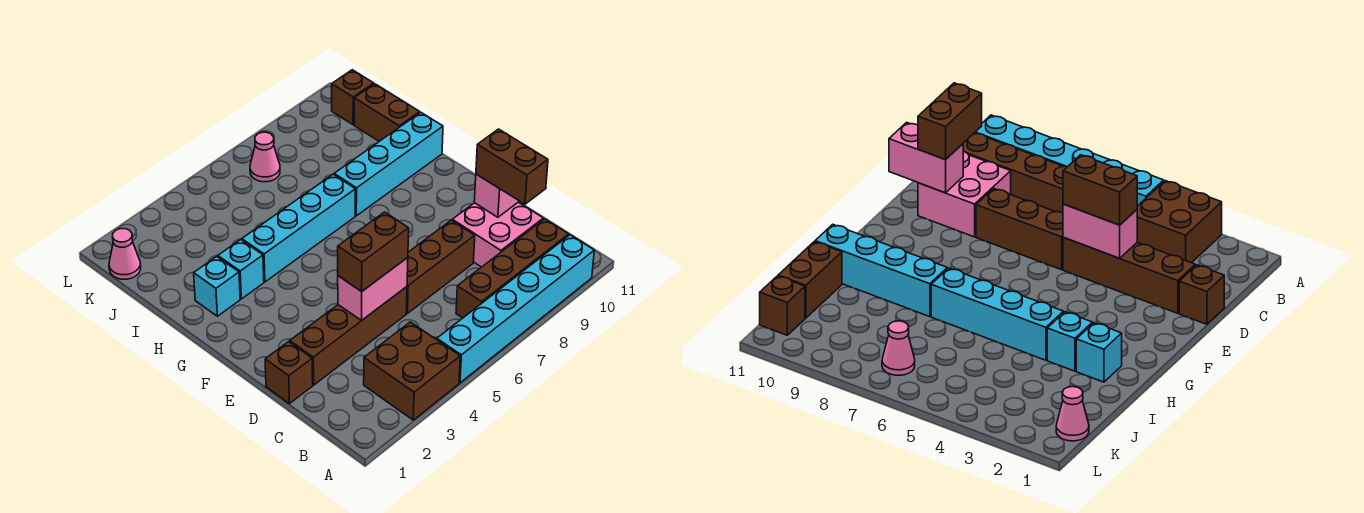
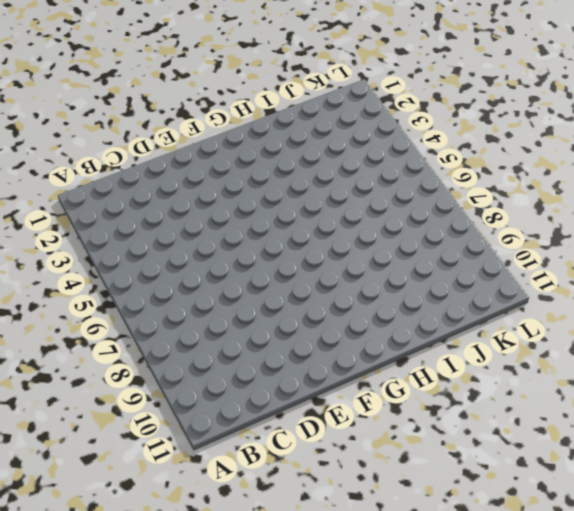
none -> brown 2x2 brick [364,322,460,420]
none -> cyan 1x6 brick [437,235,594,383]
none -> brown 1x4 brick [456,219,569,318]

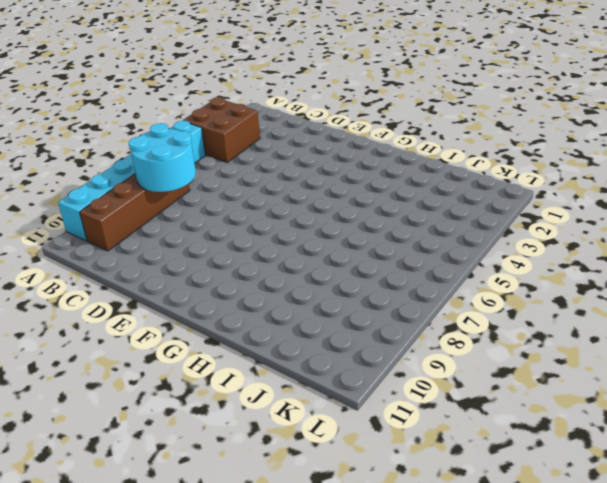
cyan 2x2 round brick [129,123,196,192] -> none
none -> pink 2x2 brick [452,202,543,267]
none -> brown 1x1 brick [265,342,313,404]
none -> brown 1x4 brick [290,287,407,385]

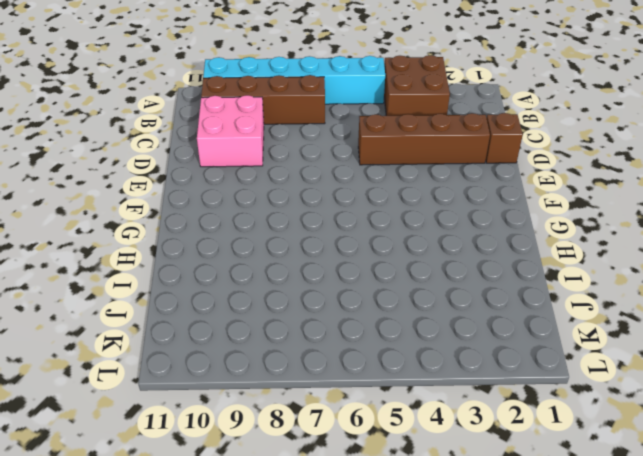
none -> brown 1x3 brick [406,220,475,313]
none -> cyan 1x1 brick [194,256,240,316]
none -> cyan 1x1 brick [218,240,264,299]

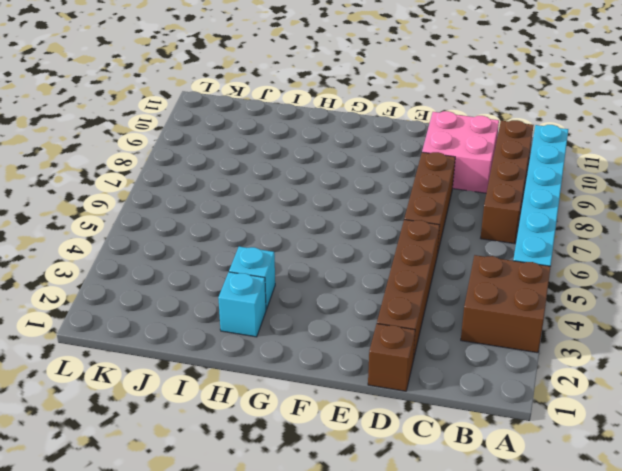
none -> cyan 1x4 brick [242,174,356,282]
none -> cyan 1x4 brick [334,112,443,216]
none -> brown 1x2 brick [354,84,420,141]

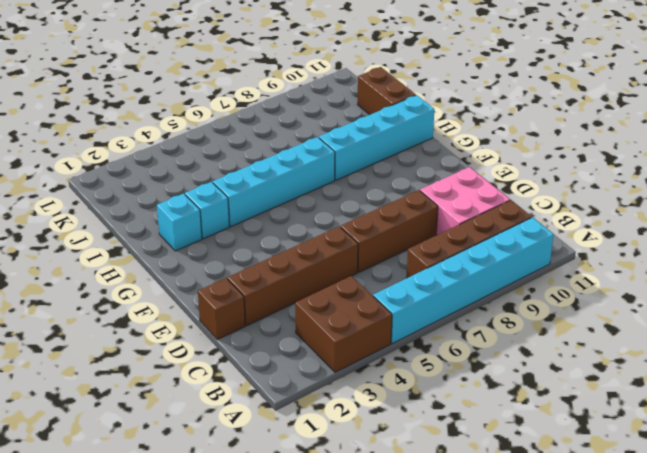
none -> pink 1x1 cone [109,229,141,279]
none -> pink 1x1 cone [250,132,280,182]
none -> brown 1x1 brick [332,70,374,125]

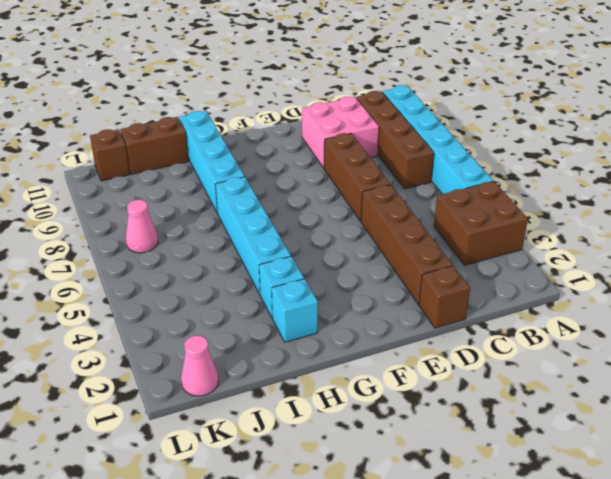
none -> pink 1x2 brick [338,258,408,320]
none -> pink 1x2 brick [474,174,519,217]
none -> brown 1x2 brick [476,129,548,204]

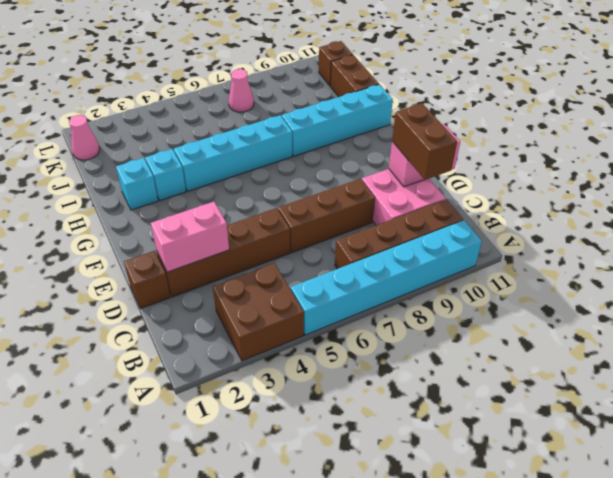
pink 1x2 brick [151,202,229,272] -> pink 1x2 brick moved to [338,258,408,320]
none -> brown 1x2 brick [338,212,409,291]

